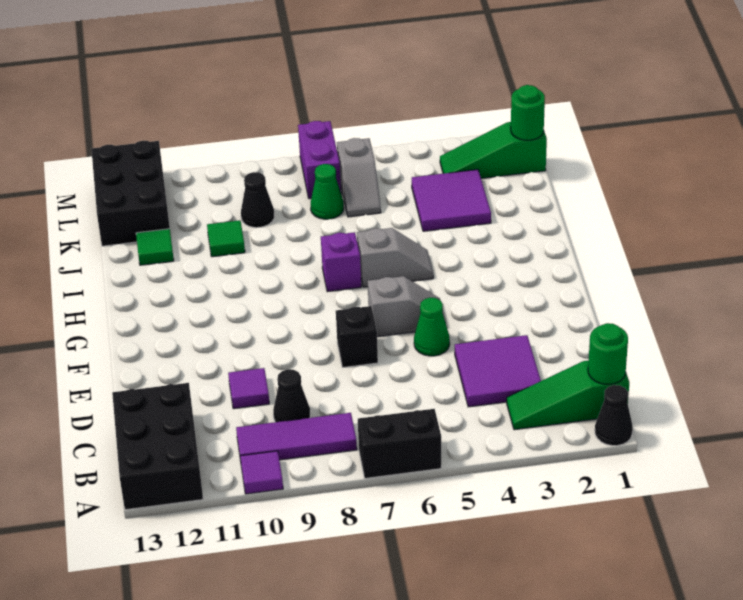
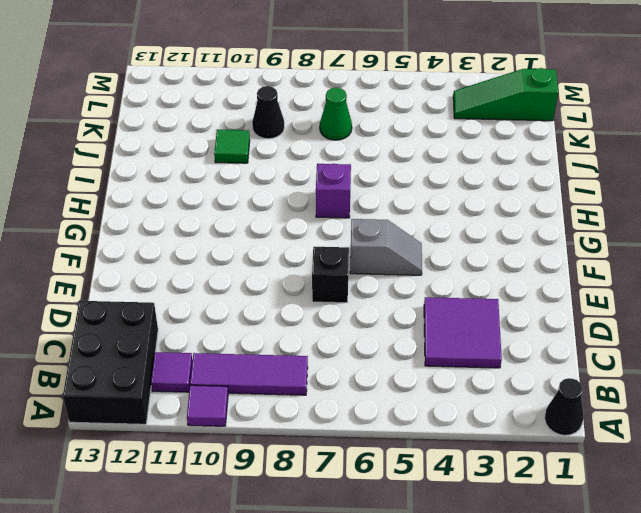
purple 1x1 tile [151,352,193,392] -> purple 1x1 tile moved to [228,368,269,409]
none -> black 1x2 brick [358,409,441,478]
none -> green 1x3 slope [507,360,629,430]
none -> black 1x1 cone [273,369,310,422]

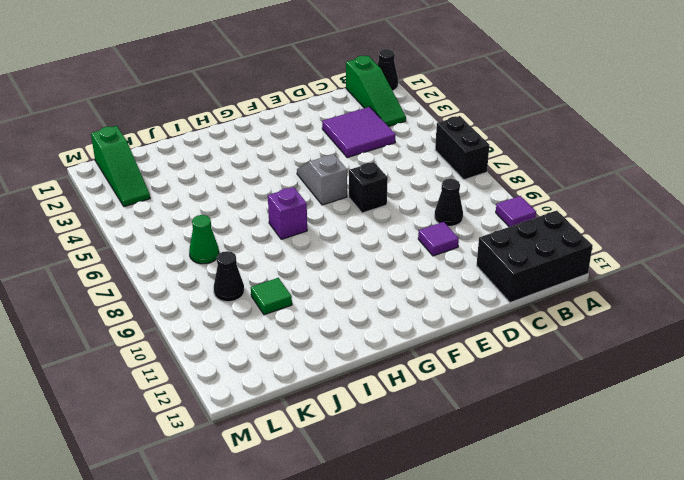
none -> purple 1x3 tile [236,413,357,461]
none -> green 1x1 cone [414,298,450,356]
none -> grey 1x2 slope [357,228,433,287]

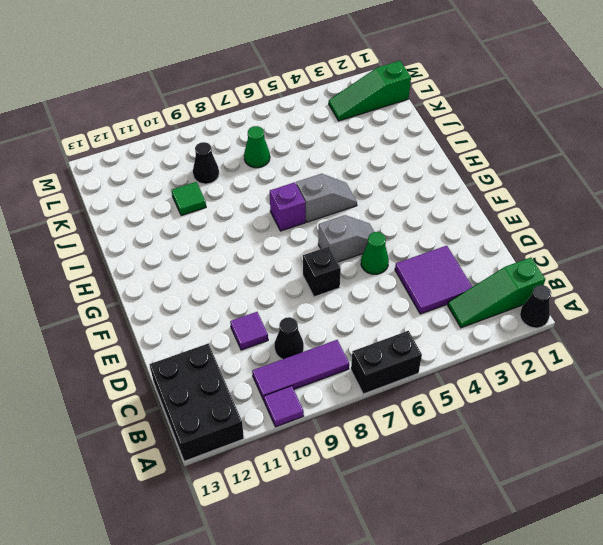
none -> purple 2x2 tile [412,170,491,231]
none -> green 1x1 tile [136,229,174,265]
none -> grey 1x2 slope [337,138,381,217]

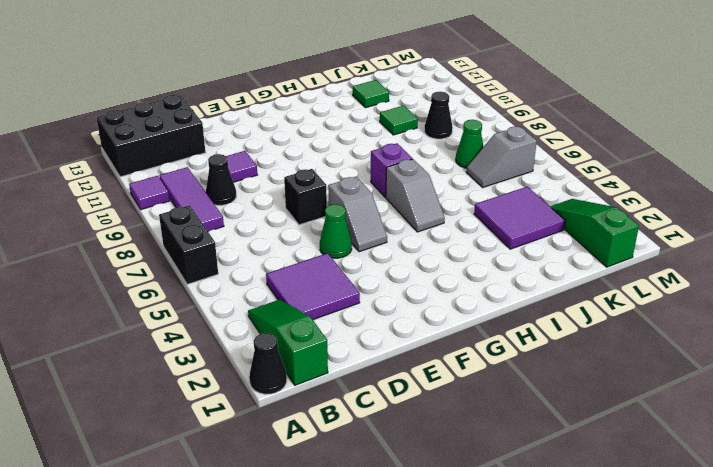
none -> black 2x3 brick [91,141,170,246]
none -> purple 1x2 brick [298,121,341,199]
none -> green 1x1 round brick [588,323,628,384]

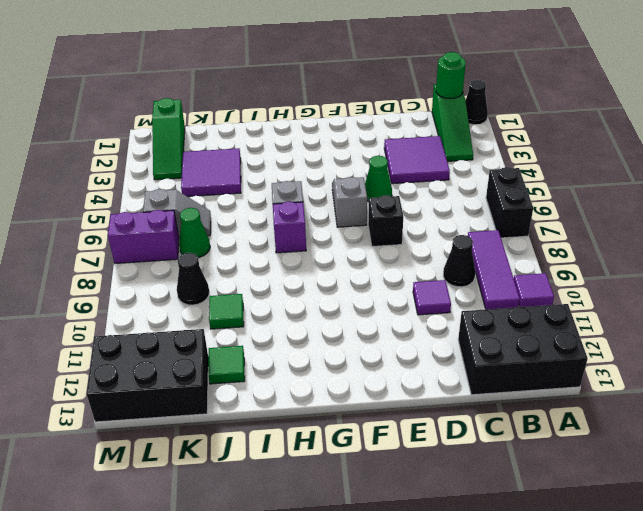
none -> green 1x1 round brick [511,85,545,140]

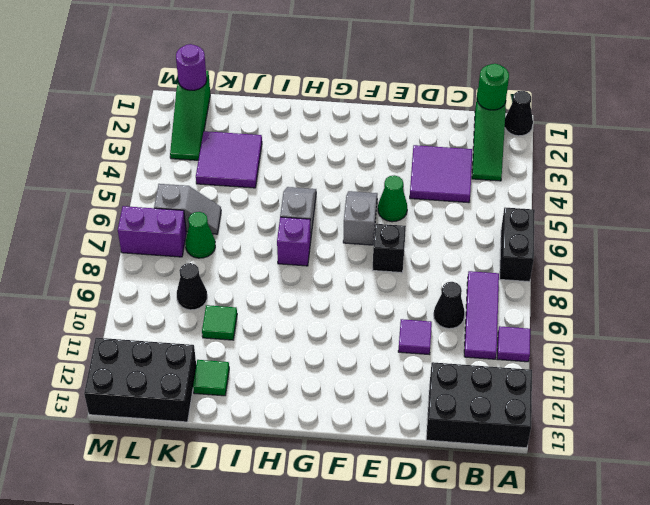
purple 1x1 round brick [176,44,207,90] -> green 1x1 round brick [511,85,545,140]

